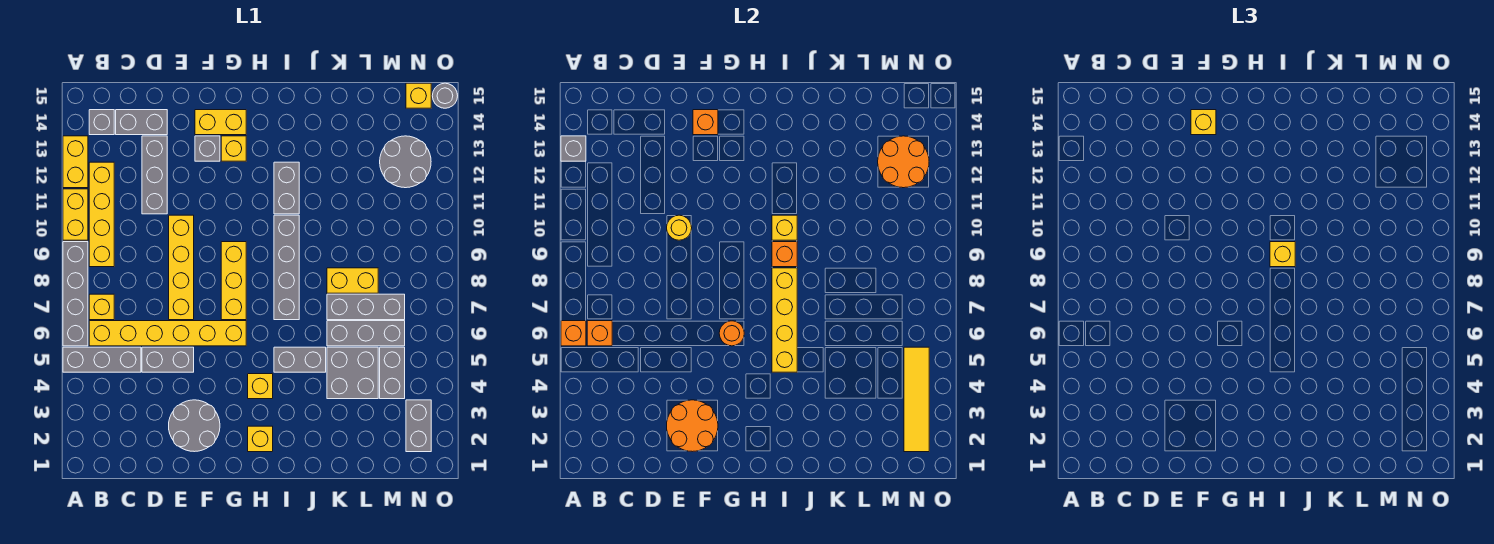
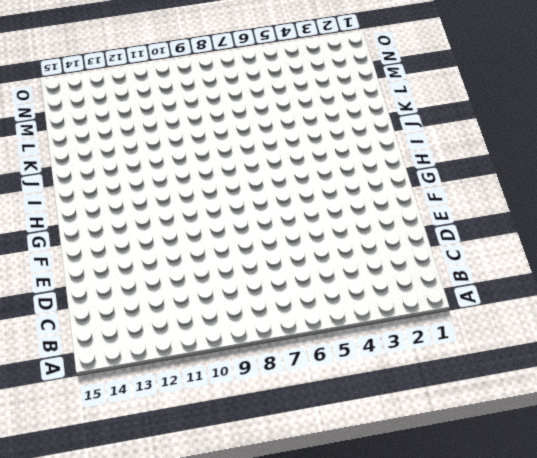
none -> grey 1x3 brick [63,347,141,372]
none -> grey 1x4 brick [63,242,88,346]
none -> yellow 1x2 brick [63,189,88,240]
none -> yellow 1x2 brick [63,136,88,188]

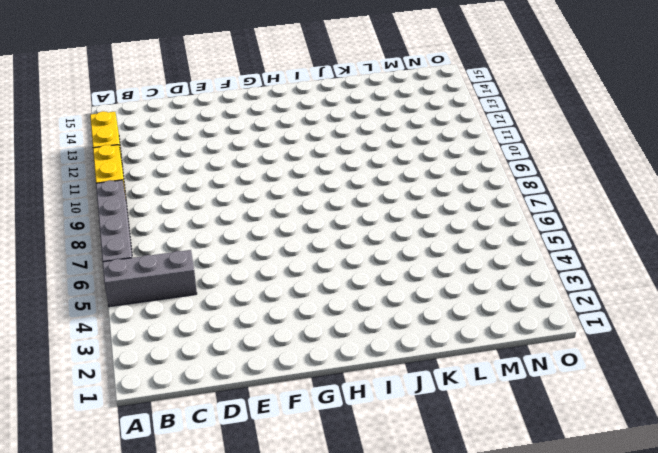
none -> yellow 1x6 brick [89,321,246,346]
none -> yellow 1x1 brick [89,294,114,320]
none -> yellow 1x4 brick [89,162,114,267]
none -> grey 1x1 brick [89,110,114,135]

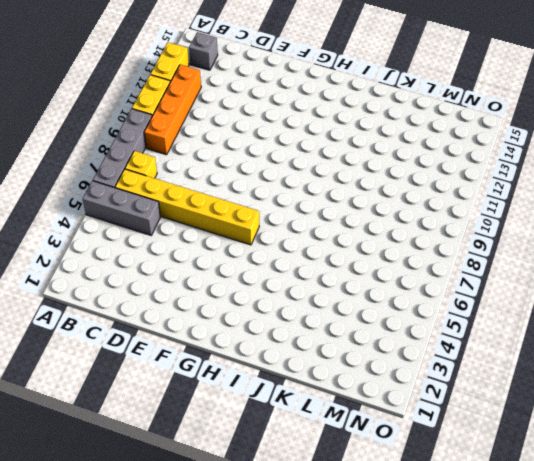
orange 1x4 brick [144,64,201,155] -> yellow 1x4 brick [89,162,114,267]
none -> grey 1x2 brick [116,110,167,135]
none -> grey 1x2 brick [142,347,194,372]
none -> grey 1x3 brick [142,136,167,214]
none -> grey 2x2 round brick [169,400,220,452]

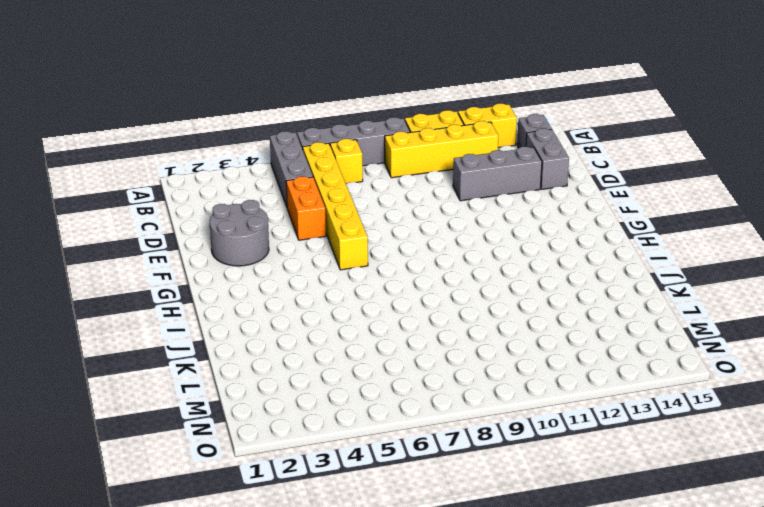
orange 1x2 brick [286,176,326,240] -> grey 1x2 brick [142,347,194,372]
none -> yellow 1x4 brick [169,215,194,320]
none -> grey 1x1 brick [195,136,220,161]
none -> yellow 1x2 brick [195,110,246,135]
none -> yellow 1x3 brick [221,242,246,320]

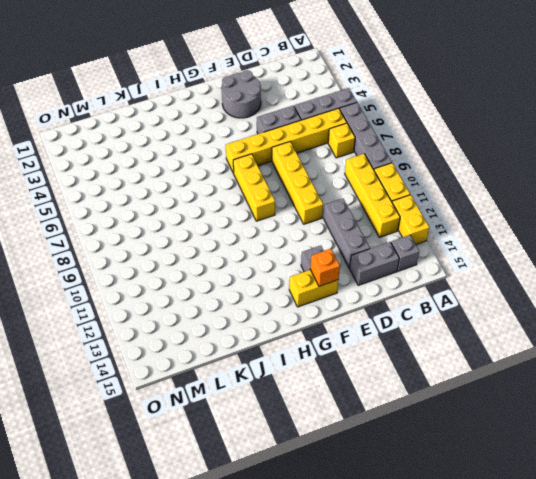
none -> yellow 1x1 brick [221,136,246,161]
none -> yellow 1x1 brick [248,426,273,452]
none -> yellow 1x1 brick [248,374,273,399]
none -> grey 1x2 brick [274,347,326,372]

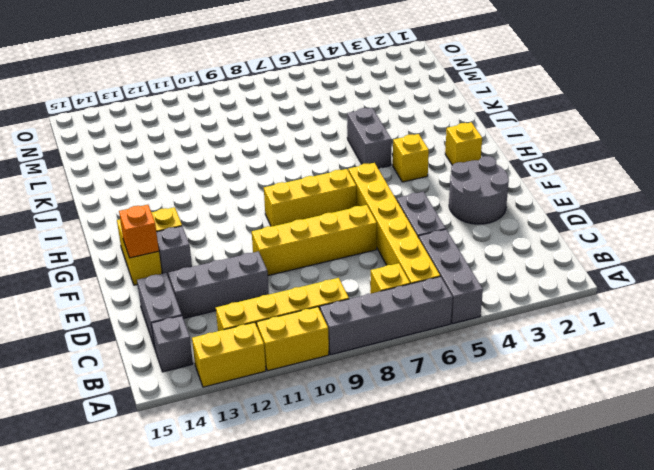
none -> grey 1x4 brick [274,215,299,320]
none -> grey 1x2 brick [274,162,299,214]
none -> grey 2x2 brick [327,347,378,399]
none -> grey 1x3 brick [327,321,405,346]

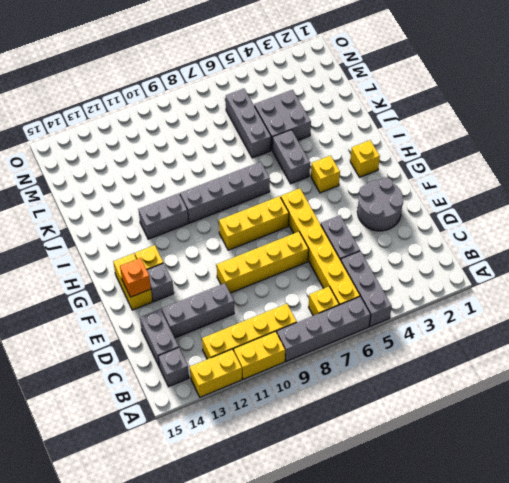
none -> grey 1x3 brick [327,294,405,320]
none -> yellow 1x2 brick [327,268,378,293]
none -> grey 1x2 brick [380,347,405,399]
none -> grey 2x2 round brick [380,136,431,188]

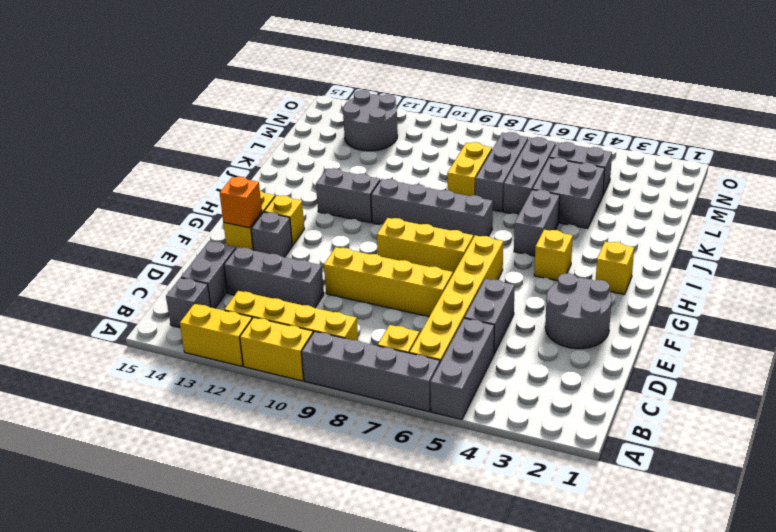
none -> grey 1x2 brick [406,400,431,452]
none -> yellow 1x1 brick [406,83,431,108]
none -> grey 1x1 round brick [432,83,458,108]
none -> orange 1x1 brick [561,321,586,346]

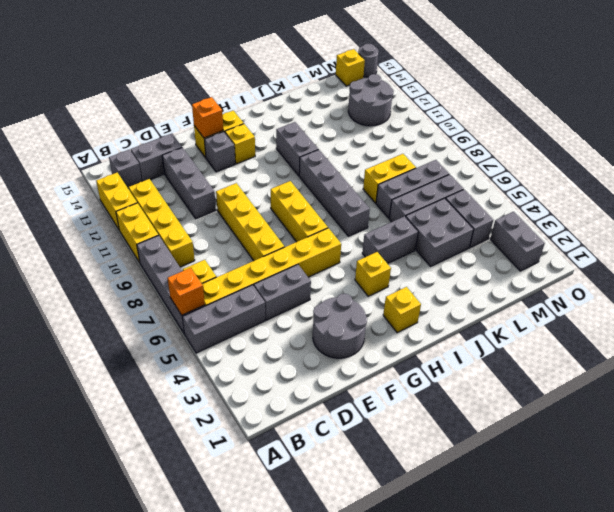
none -> grey 1x1 brick [561,136,586,161]
none -> orange 1x1 brick [587,321,612,346]
none -> orange 2x2 round brick [667,400,718,452]
none -> yellow 1x1 round brick [667,215,692,240]

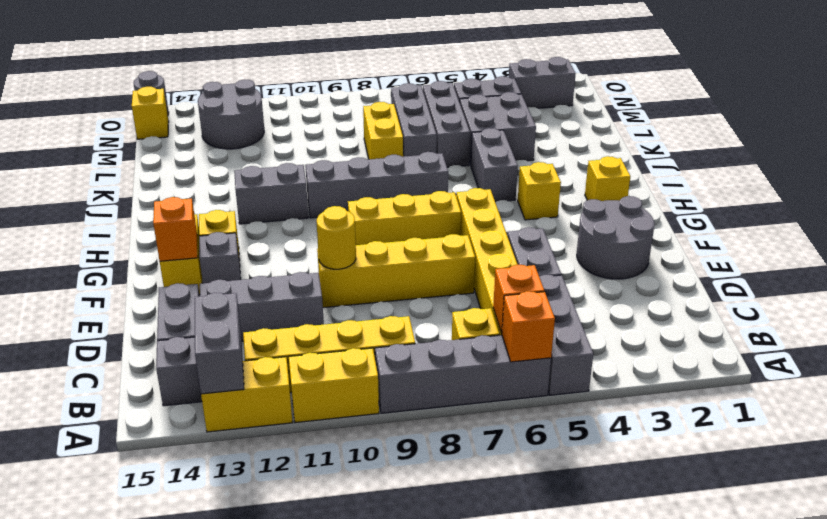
grey 1x2 brick [195,293,244,394] -> grey 1x1 brick [561,136,586,161]
none -> orange 2x2 round brick [667,400,718,452]
none -> orange 1x1 round brick [719,321,744,346]
none -> yellow 1x4 brick [772,268,797,372]
none -> orange 1x1 brick [772,242,797,267]

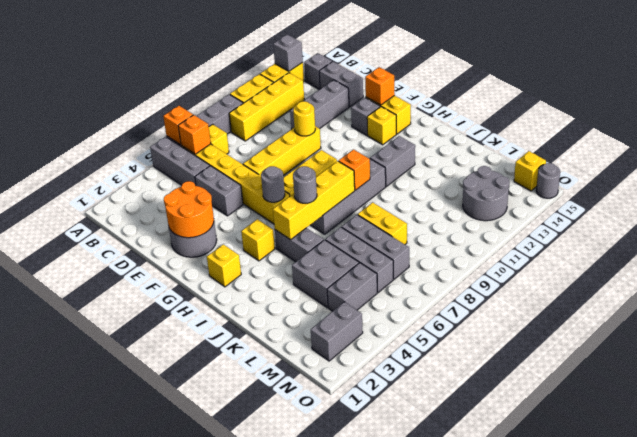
grey 1x1 round brick [261,166,285,202] -> orange 1x1 round brick [719,321,744,346]
grey 1x1 round brick [293,166,317,203] -> none
none -> yellow 1x1 brick [772,215,797,240]
none -> orange 2x2 round brick [878,136,929,188]
none -> yellow 1x4 tile [904,347,929,452]
none -> yellow 1x1 brick [1191,110,1216,135]

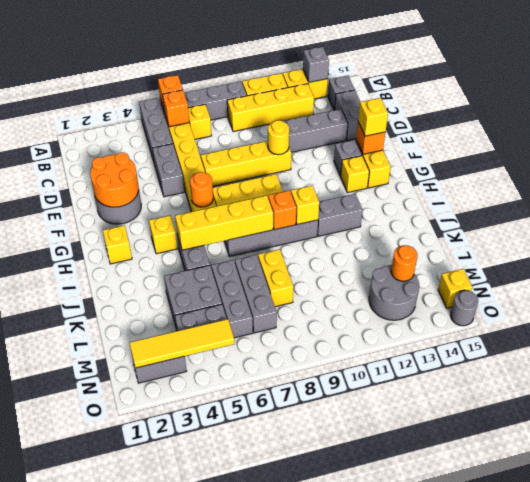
orange 1x1 round brick [391,245,418,281] -> orange 2x2 round brick [878,136,929,188]
none -> yellow 1x1 brick [1270,242,1295,267]

